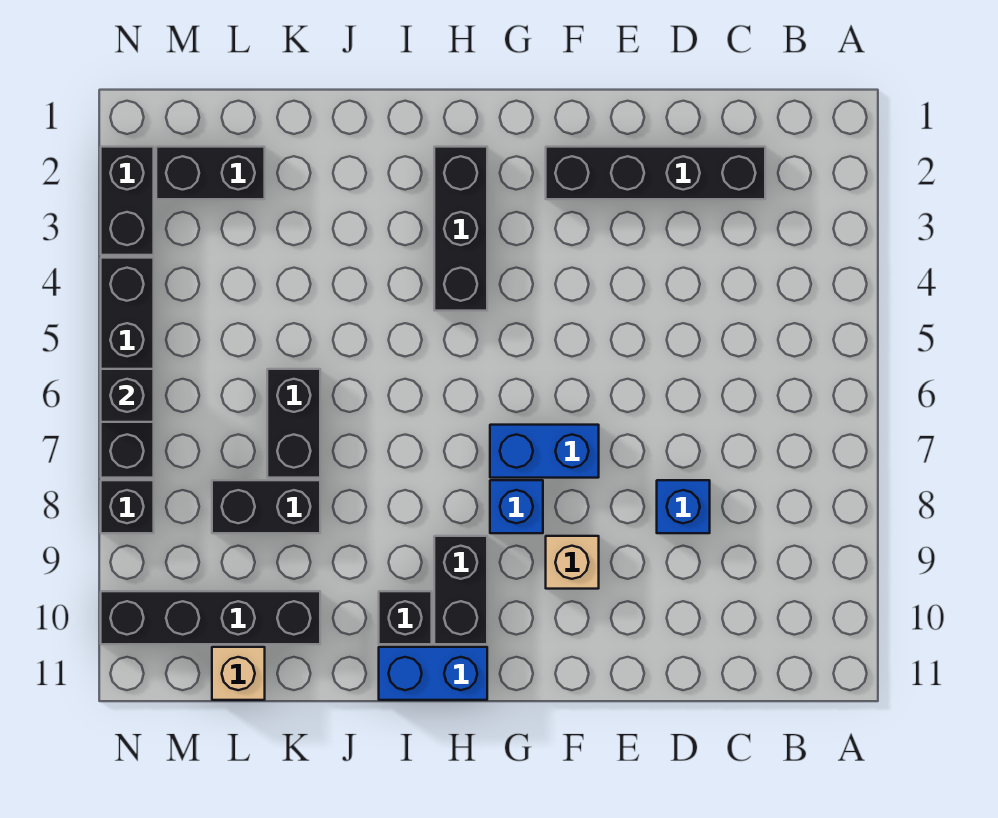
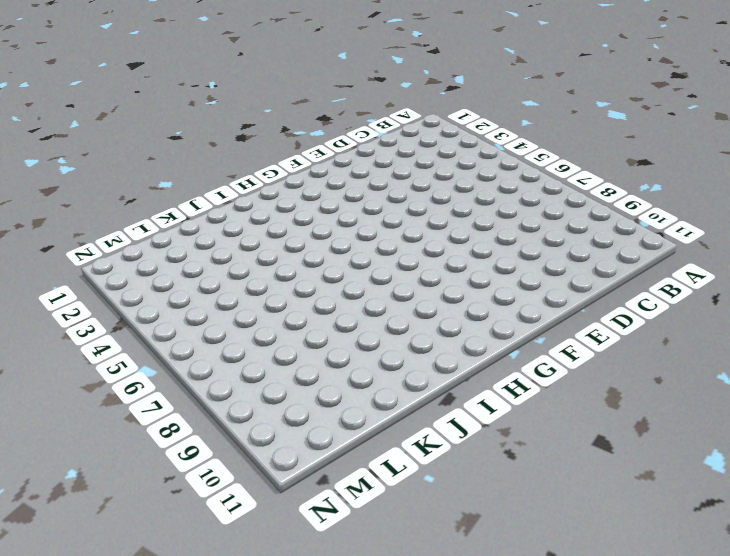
none -> black 1x4 brick [546,147,765,199]
none -> blue 1x1 brick [657,480,710,533]
none -> blue 1x2 brick [490,425,599,478]

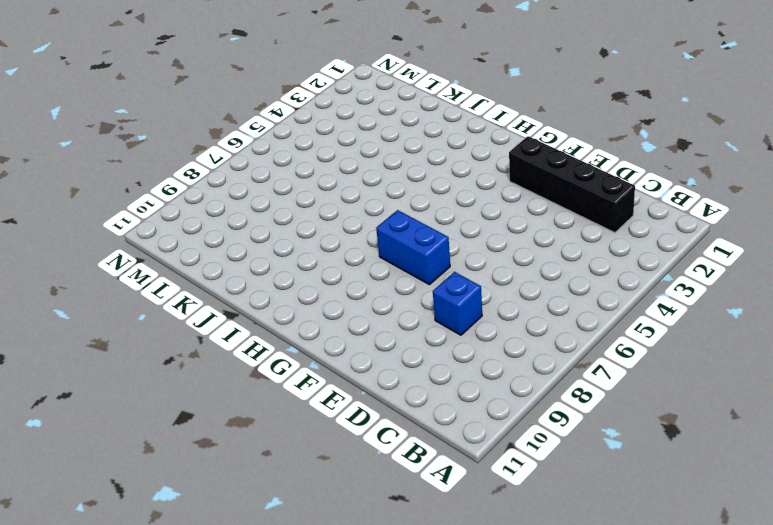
none -> tan 1x1 brick [546,536,599,589]
none -> blue 1x1 brick [490,480,543,533]
none -> black 1x3 brick [434,147,487,311]

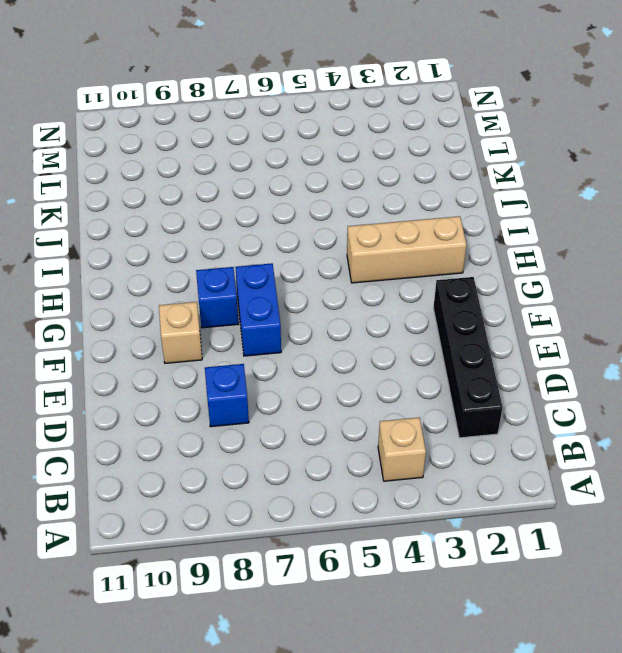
tan 1x1 brick [378,418,426,481] -> tan 1x1 brick moved to [212,647,265,700]
tan 1x3 brick [347,216,466,283] -> black 1x3 brick [434,147,487,311]
none -> black 1x2 brick [434,536,487,644]
none -> blue 1x2 brick [379,647,487,700]
none -> black 1x1 brick [379,591,432,644]

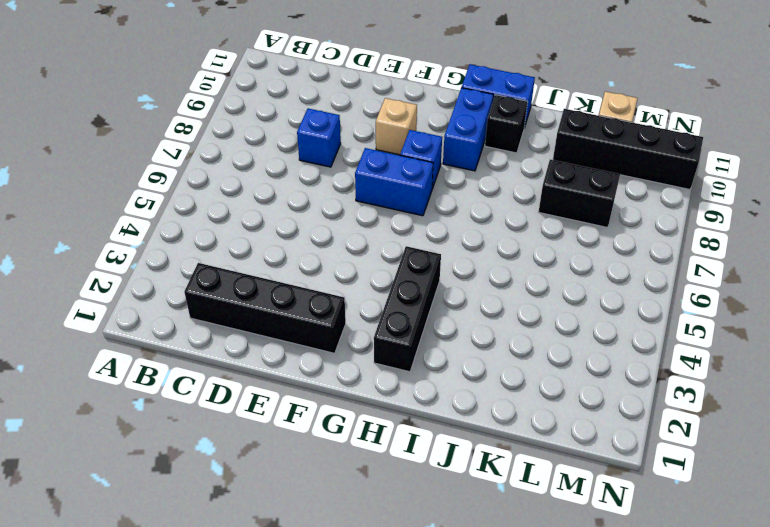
blue 1x2 brick [443,88,493,171] -> black 1x2 brick [434,536,487,644]
none -> black 1x2 brick [267,369,320,478]
none -> black 1x2 brick [156,147,265,199]
none -> black 1x2 brick [101,147,154,255]

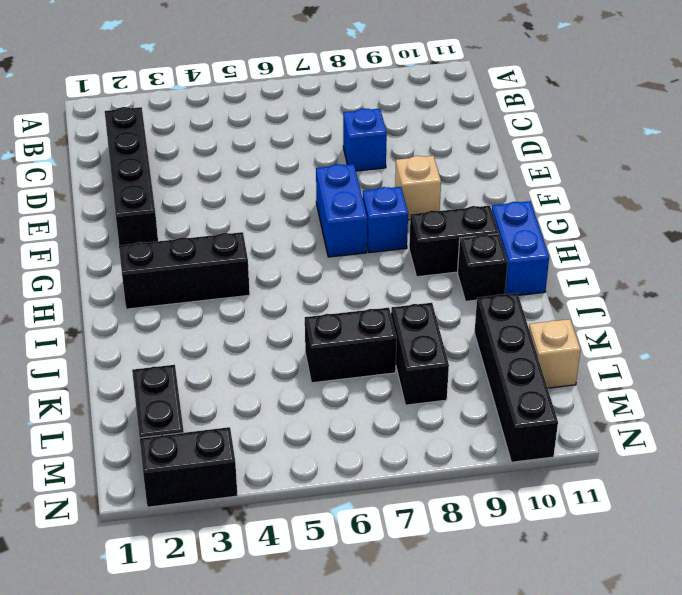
none -> black 1x4 brick [101,258,154,478]
none -> black 1x1 brick [101,480,154,533]
none -> black 1x1 brick [101,369,154,422]

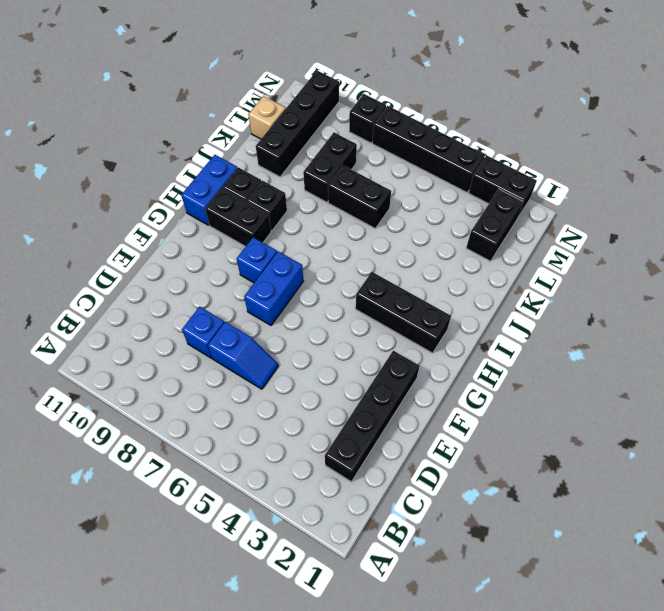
blue 1x2 slope [208,322,278,389] -> none
black 1x1 brick [247,181,287,231] -> black 1x1 brick moved to [101,369,154,422]
none -> tan 1x1 brick [546,536,599,589]

